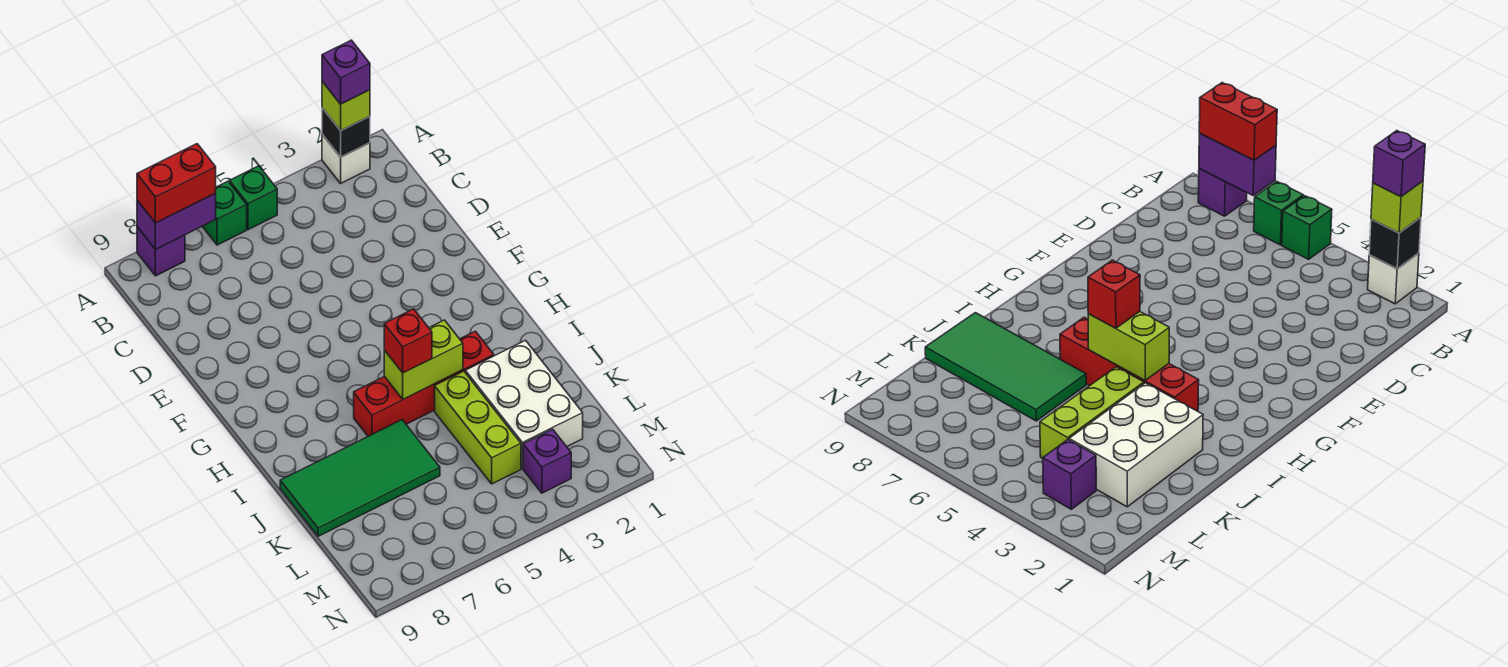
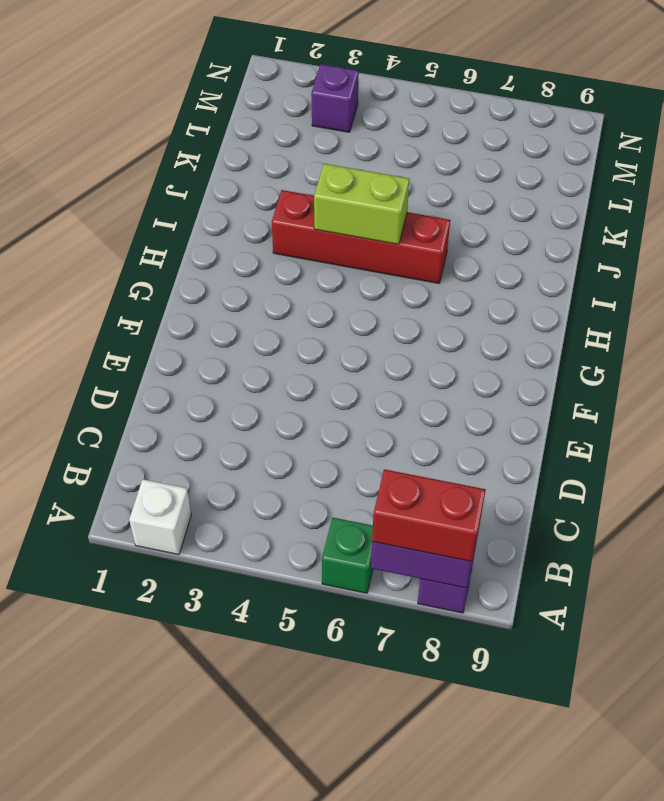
none -> green 1x1 brick [230,166,277,230]
none -> white 2x3 brick [465,340,583,469]
none -> lime 1x3 brick [435,371,521,484]

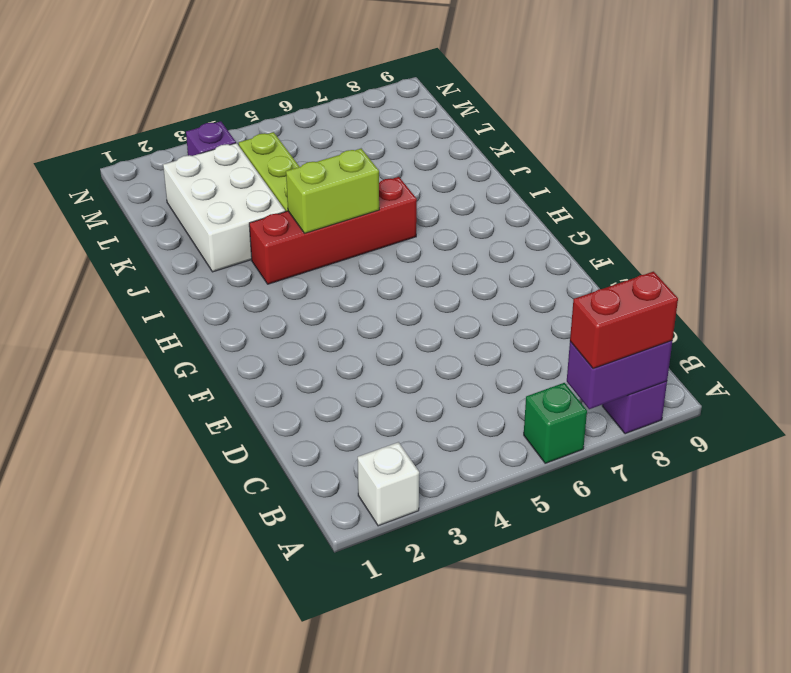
none -> green 1x1 brick [230,166,277,230]
none -> green 2x4 tile [280,420,440,536]
none -> black 1x1 brick [322,108,370,157]

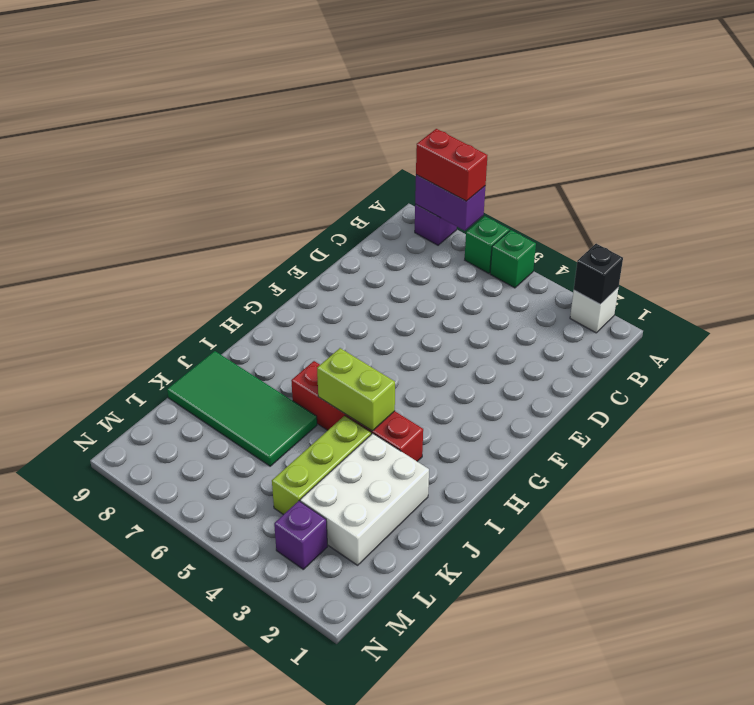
none -> lime 1x1 brick [322,82,370,131]
none -> red 1x1 brick [384,309,432,373]
none -> purple 1x1 brick [322,40,370,104]

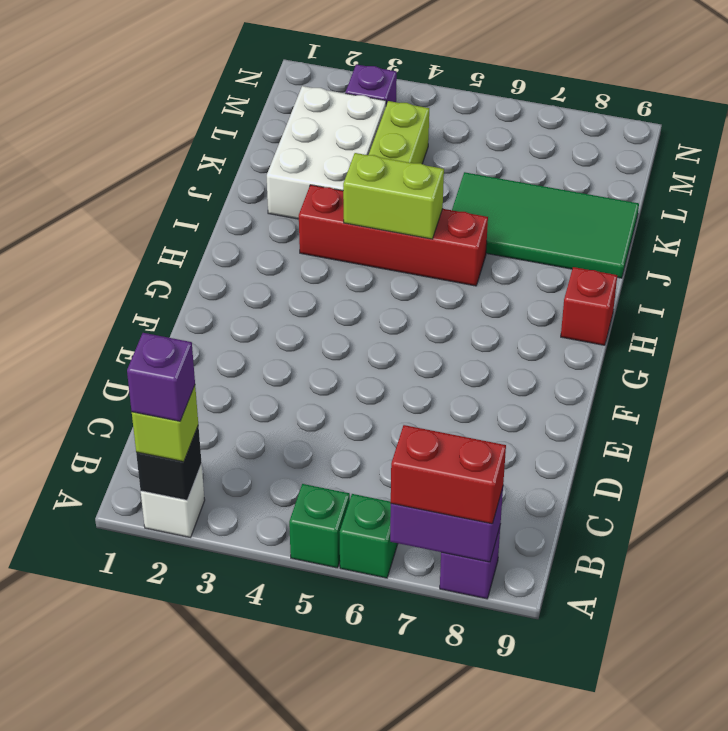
red 1x1 brick [561,267,617,345] -> red 1x1 brick moved to [384,309,432,373]

